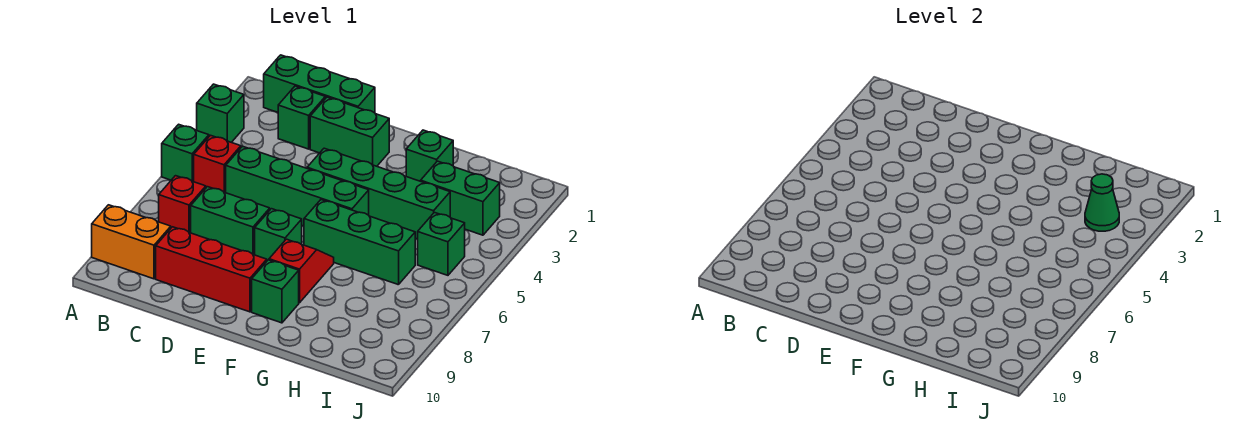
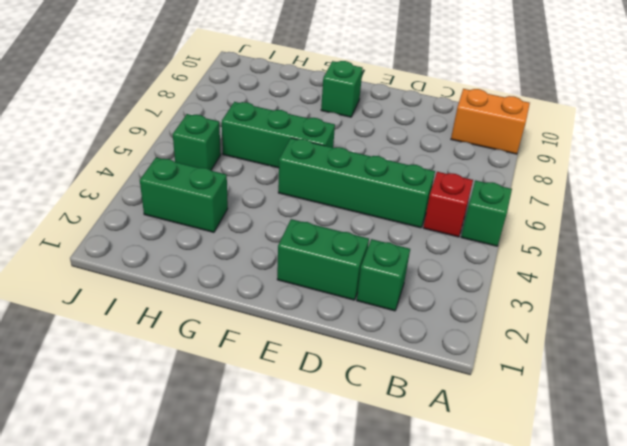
none -> green 1x1 brick [197,84,244,142]
none -> green 1x3 brick [264,55,375,113]
none -> red 1x1 brick [159,176,206,233]

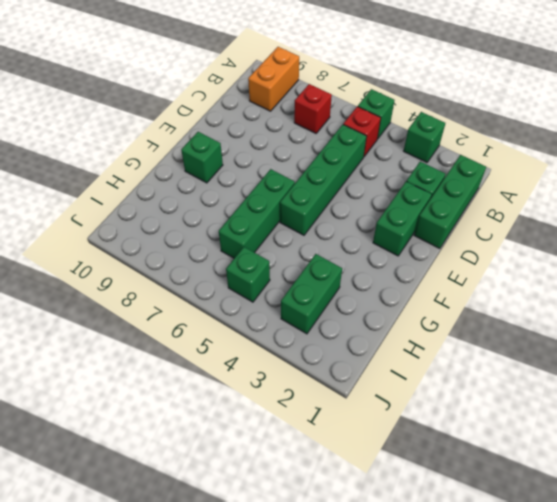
none -> green 1x2 brick [191,187,270,255]
none -> red 1x3 brick [156,227,267,312]
none -> green 1x4 brick [307,148,450,239]

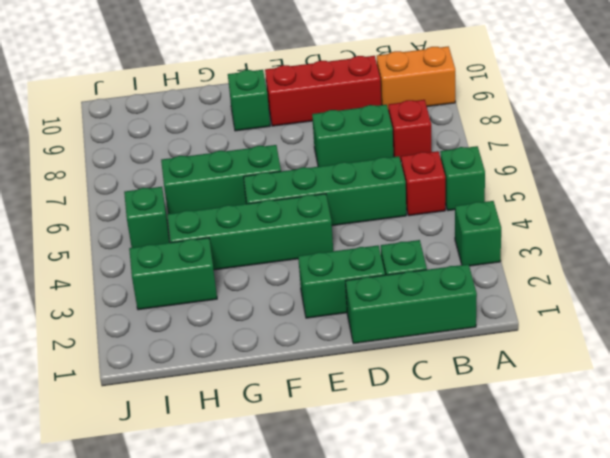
none -> green 1x1 brick [255,209,302,261]
none -> red 1x2 slope [269,239,334,303]
none -> green 1x1 brick [406,130,453,181]

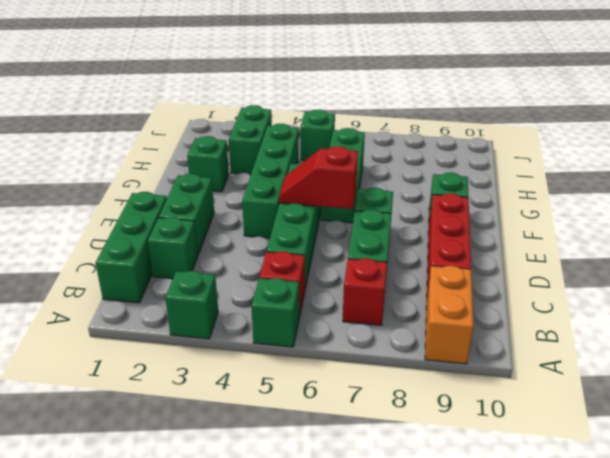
red 1x2 slope [279,146,358,209] -> red 1x2 slope moved to [269,239,334,303]
none -> green 1x1 cone [1085,174,1119,231]

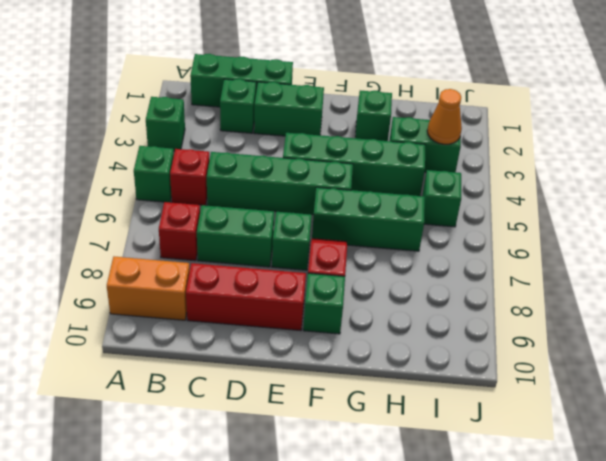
orange 1x1 cone [427,89,462,144] -> green 1x1 cone [1085,174,1119,231]

